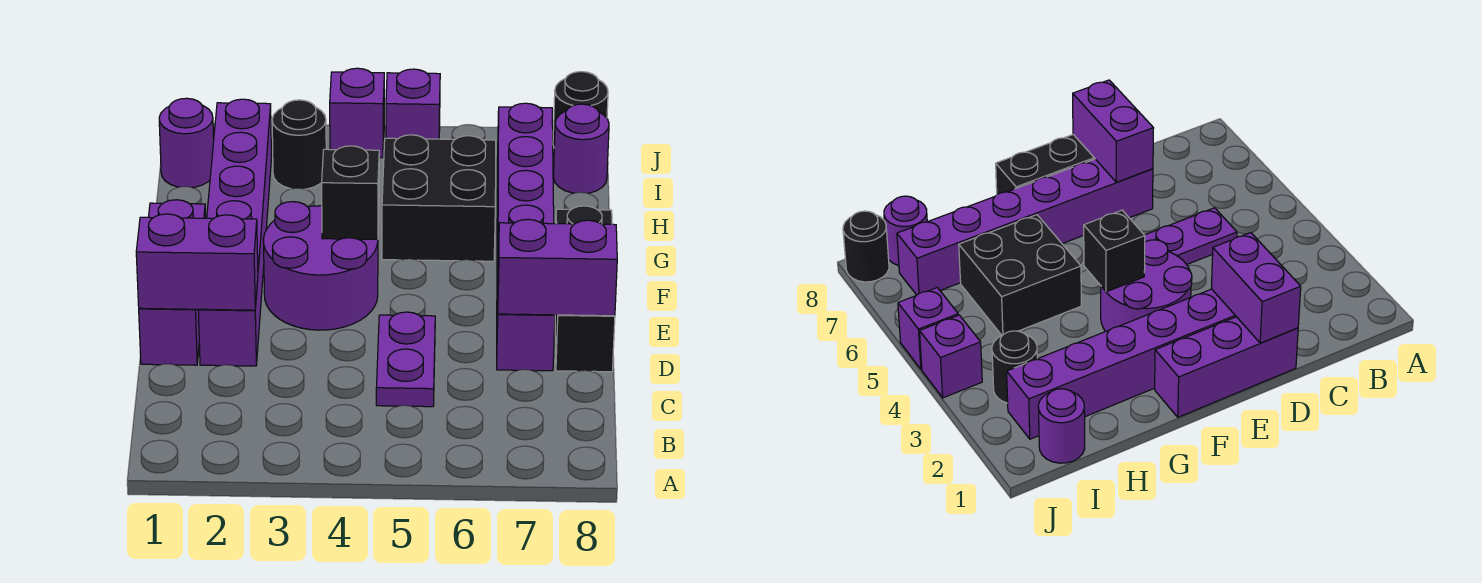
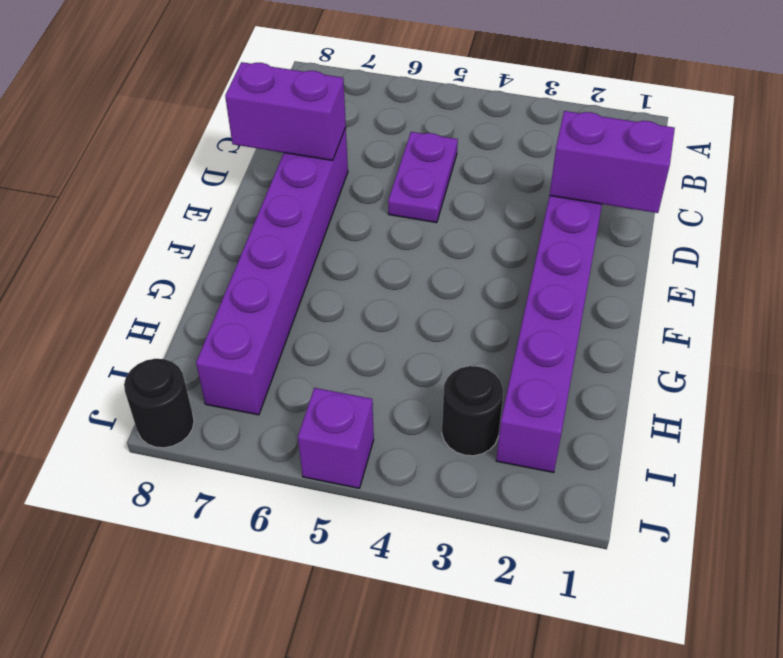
none -> purple 1x3 brick [139,200,206,365]
none -> black 1x3 brick [555,206,615,372]
none -> purple 2x2 round brick [263,202,378,330]

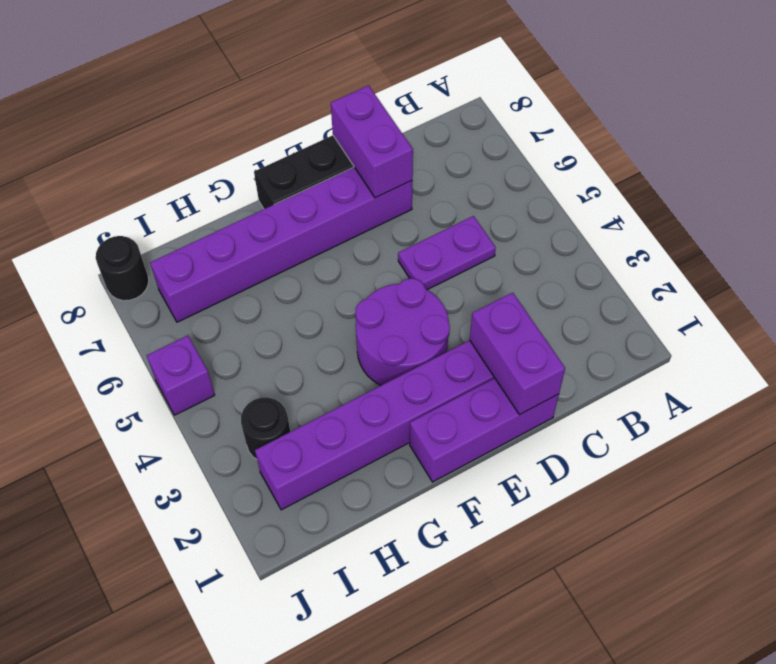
none -> black 2x2 brick [382,135,496,261]
none -> purple 1x1 round brick [159,98,214,188]
none -> purple 1x1 round brick [553,104,609,193]

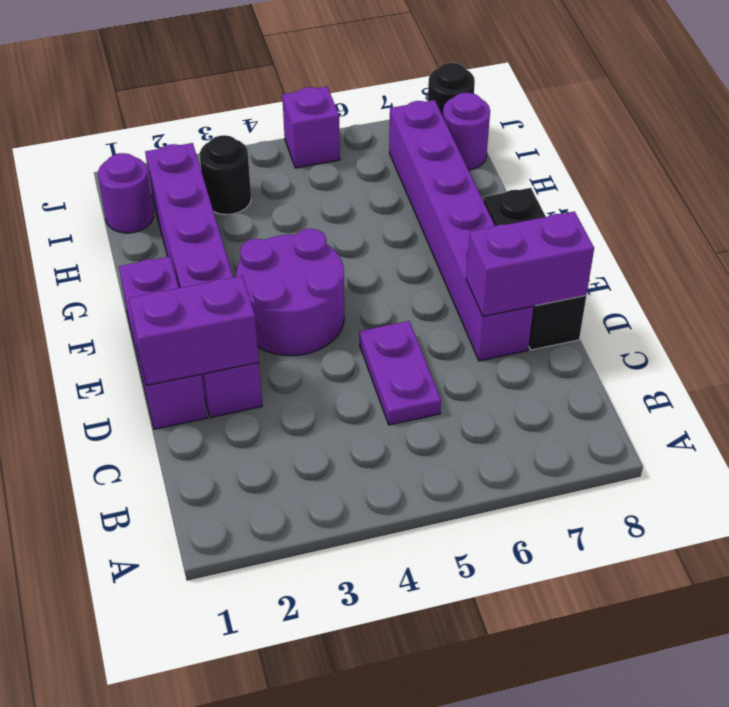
none -> black 2x2 brick [382,135,496,261]
none -> purple 1x1 brick [330,68,384,158]
none -> black 1x1 brick [322,146,379,240]

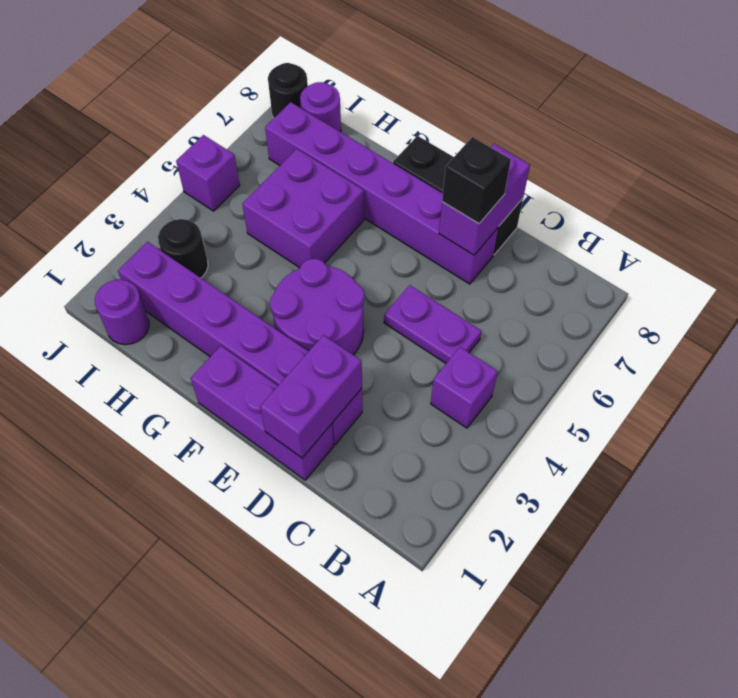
purple 1x1 brick [431,347,498,428] -> purple 1x1 brick moved to [330,68,384,158]
black 1x1 brick [442,137,511,224] -> black 1x1 brick moved to [322,146,379,240]
purple 2x2 brick [242,149,364,268] -> black 2x2 brick [382,135,496,261]

